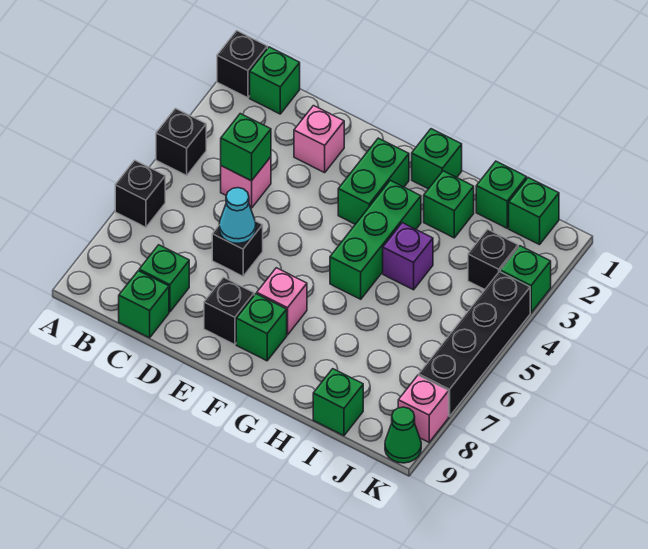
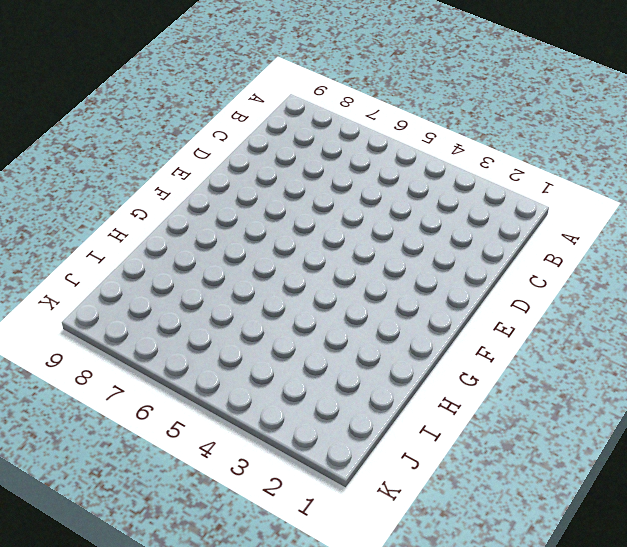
none -> black 1x1 brick [217,31,267,98]
none -> black 1x1 brick [156,108,206,175]
none -> black 1x1 brick [115,160,165,227]

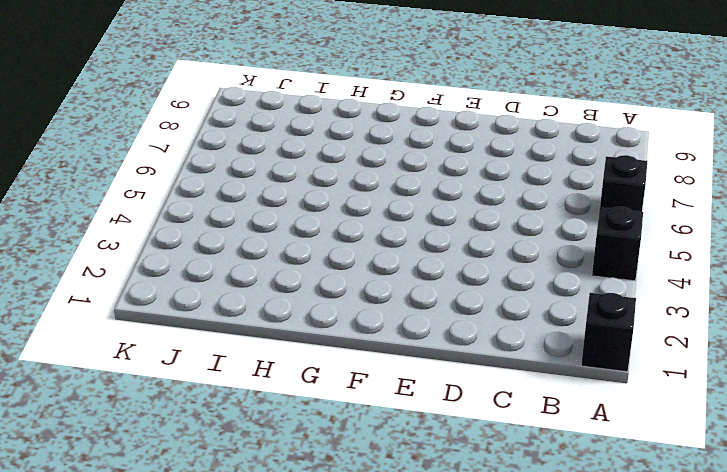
none -> green 1x1 brick [250,47,300,114]
none -> pink 1x1 brick [221,157,271,208]
none -> green 1x1 brick [139,245,189,312]

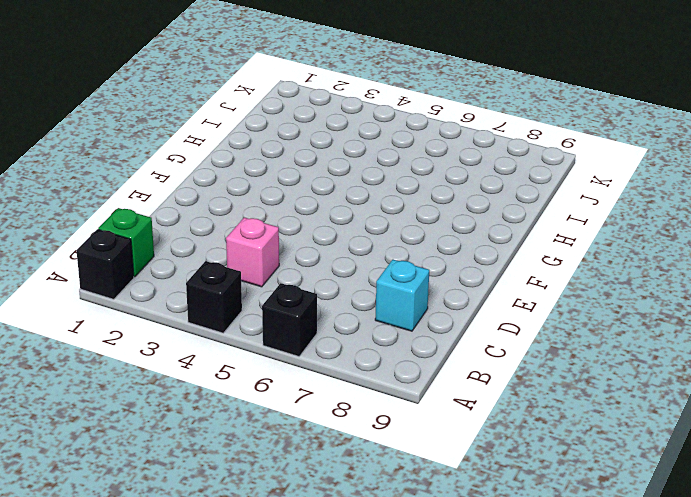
cyan 1x1 brick [375,259,429,331] -> green 1x1 brick [139,245,189,312]
none -> green 1x1 brick [119,271,169,338]
none -> pink 1x1 brick [294,106,344,173]
none -> black 1x1 brick [212,221,263,276]

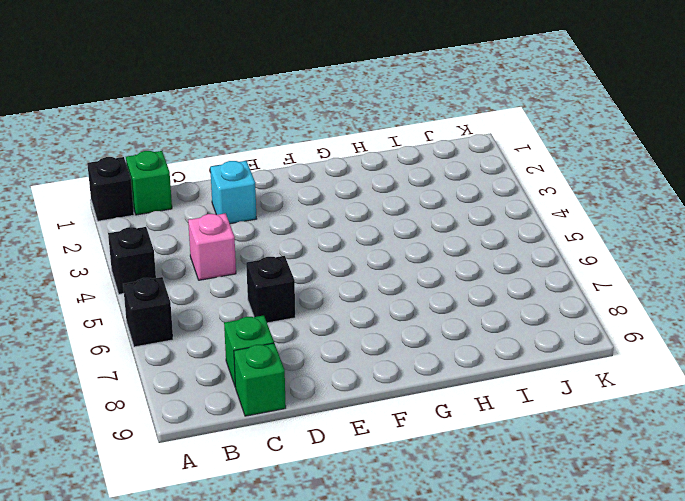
cyan 1x1 brick [210,161,257,224] -> pink 1x1 brick [294,106,344,173]
none -> black 1x1 brick [204,277,254,345]
none -> green 1x2 brick [338,138,409,224]
none -> pink 1x1 brick [257,268,307,335]

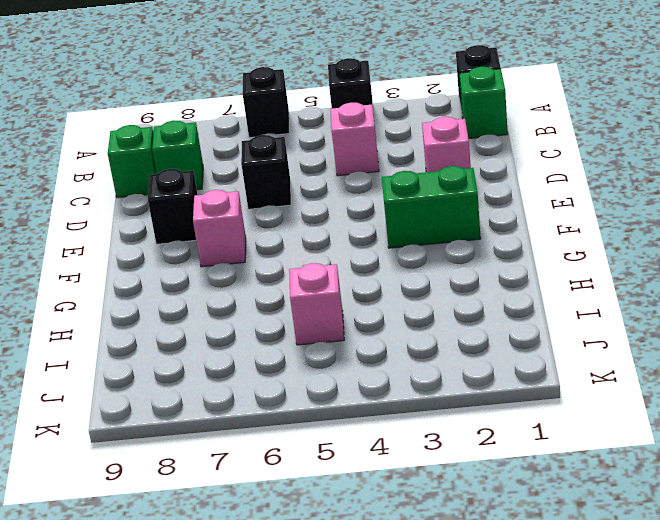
pink 1x1 brick [289,263,344,345] -> pink 1x1 brick moved to [398,375,449,442]
none -> green 1x1 brick [236,294,287,361]
none -> green 1x1 brick [412,129,462,189]
none -> green 1x3 brick [330,180,421,299]

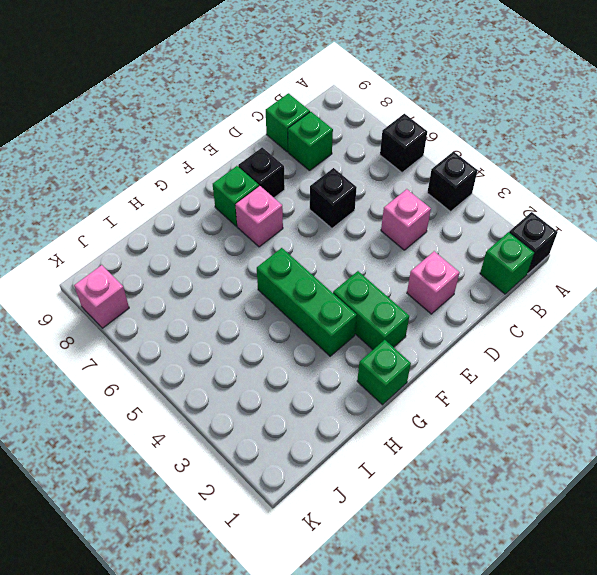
none -> green 1x1 brick [424,171,474,238]
none -> purple 1x1 brick [383,223,433,290]
none -> green 1x1 brick [476,161,527,228]

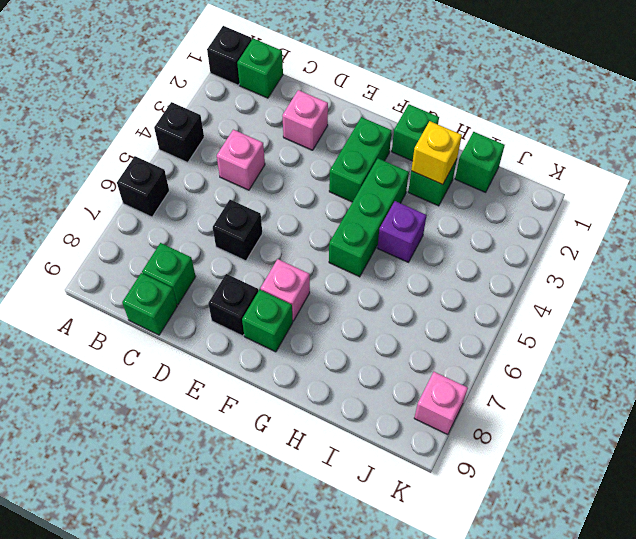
yellow 1x1 brick [411,121,462,185] -> none
none -> green 1x1 brick [313,369,363,436]
none -> green 1x1 brick [509,178,559,245]
none -> black 1x1 brick [468,229,518,289]

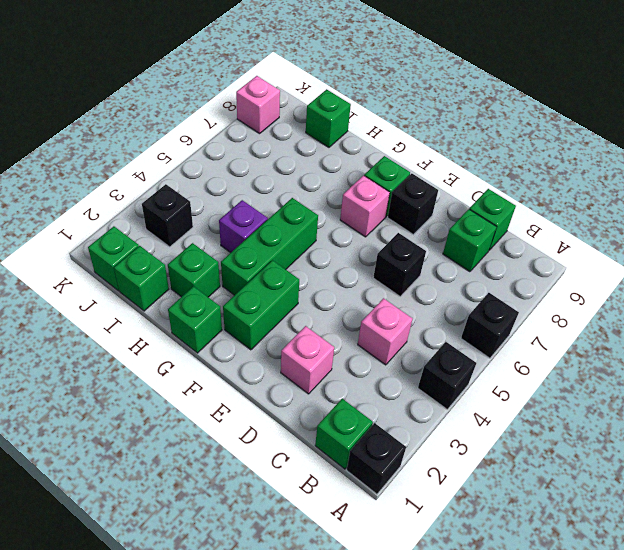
none -> green 1x1 brick [500,246,551,313]
none -> black 1x4 brick [419,272,530,416]
none -> green 1x1 cone [385,407,421,463]

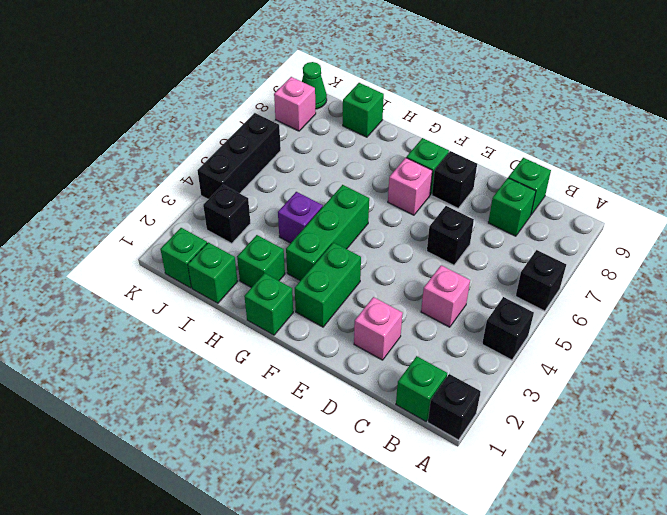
black 1x3 brick [197,113,281,199] -> black 1x4 brick [419,272,530,416]
none -> green 1x1 brick [500,246,551,313]
none -> green 1x1 brick [221,114,271,181]
none -> cyan 1x1 cone [219,188,256,243]

